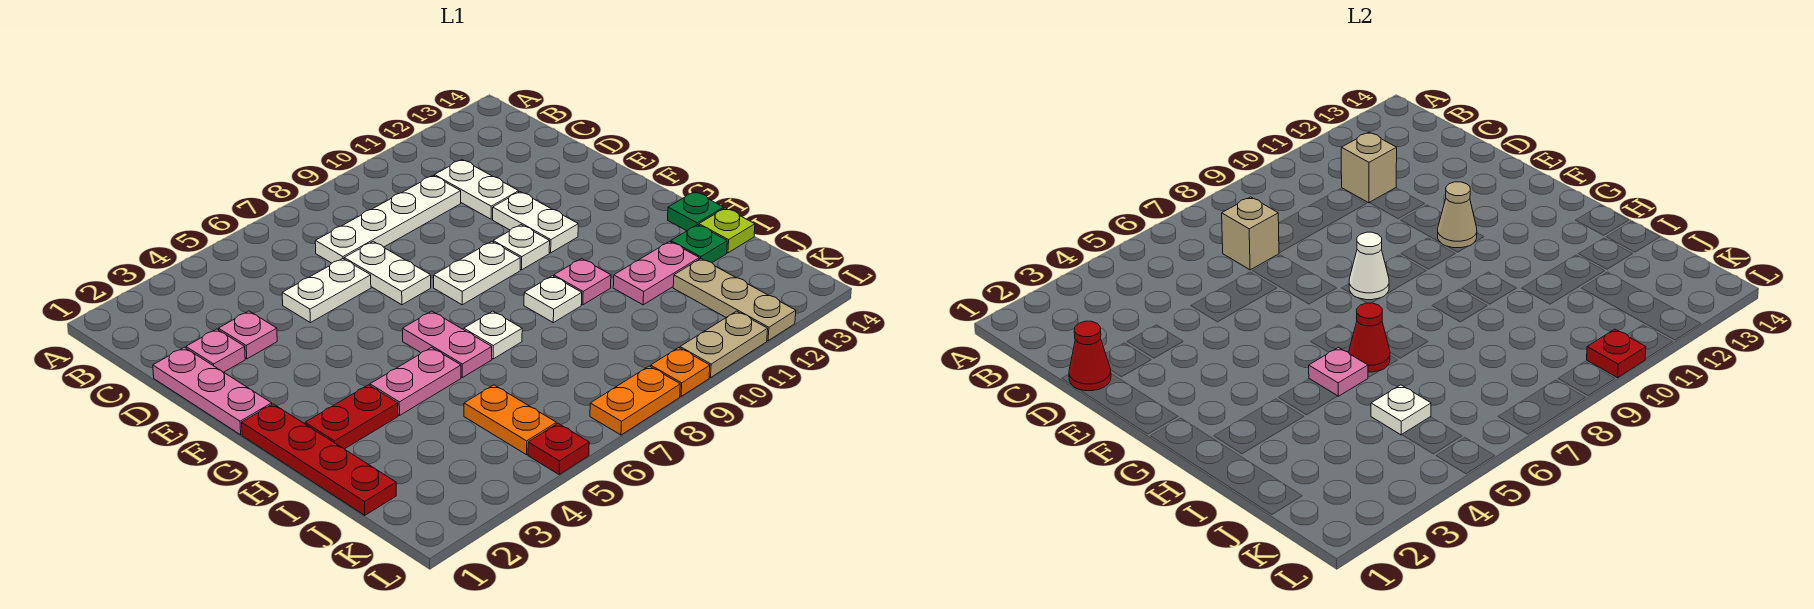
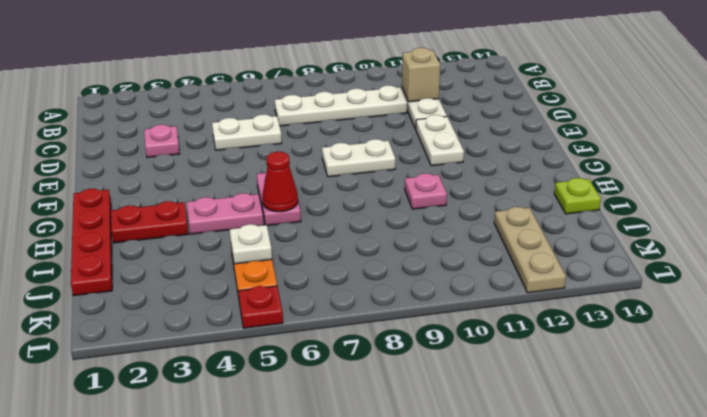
none -> pink 1x3 plate [153,347,272,435]
none -> pink 1x1 plate [186,329,245,372]
none -> white 1x2 plate [344,241,431,305]
none -> white 1x1 plate [493,225,550,270]

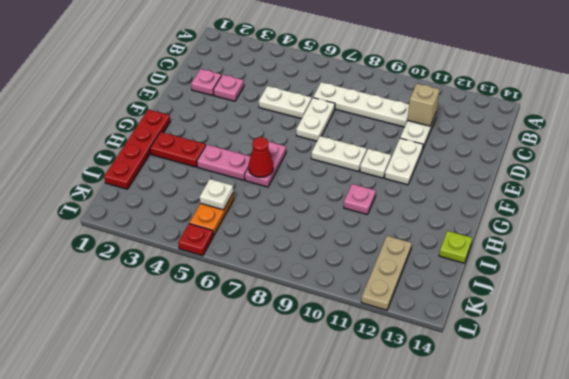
none -> pink 1x3 plate [153,347,272,435]
none -> white 1x1 plate [464,311,522,359]
none -> white 1x1 plate [524,276,582,323]
none -> green 1x1 plate [668,192,724,231]

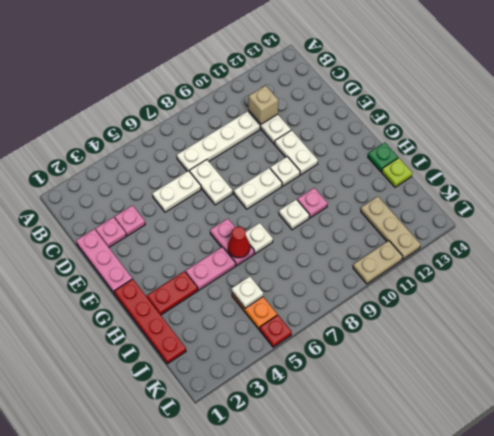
none -> pink 1x2 plate [613,241,699,305]
none -> green 1x1 plate [671,225,727,263]
none -> orange 1x2 plate [590,366,680,435]
none -> orange 1x1 plate [651,348,710,396]

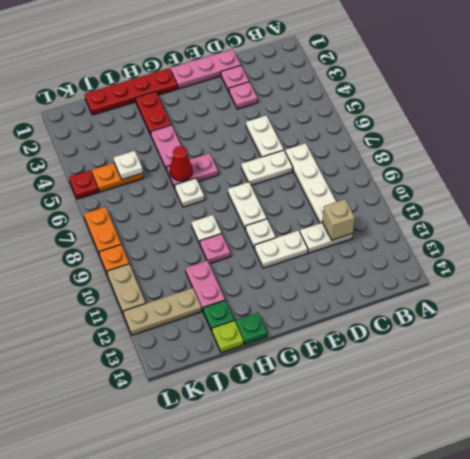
none -> tan 1x1 brick [1222,197,1279,270]
none -> red 1x1 cone [1069,321,1111,391]
none -> white 1x1 cone [1349,232,1389,300]
none -> tan 1x1 cone [1438,182,1477,248]

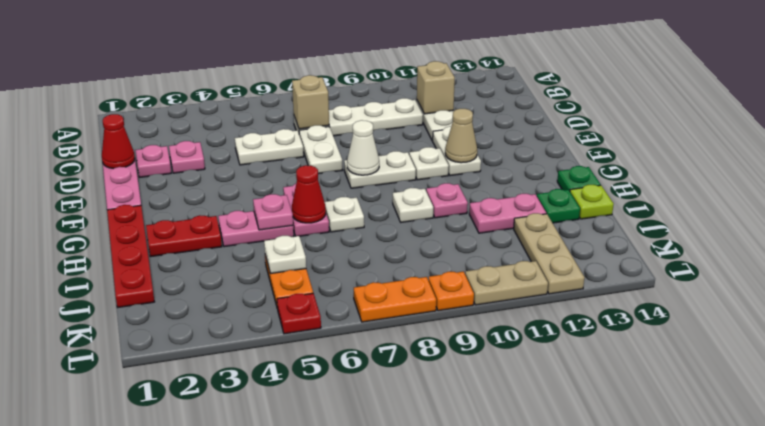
none -> red 1x1 plate [1587,329,1646,378]

